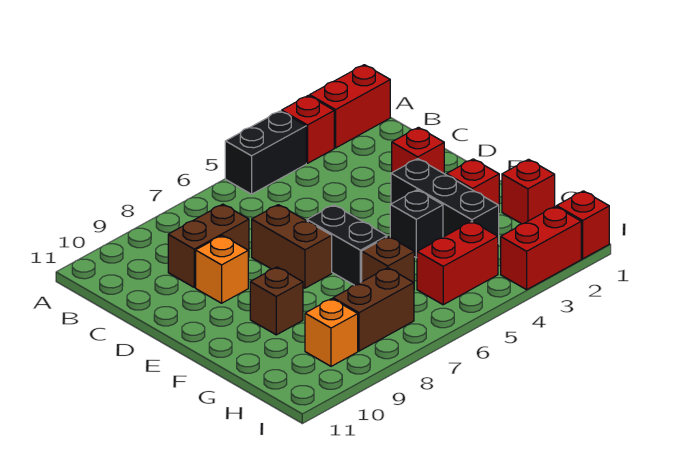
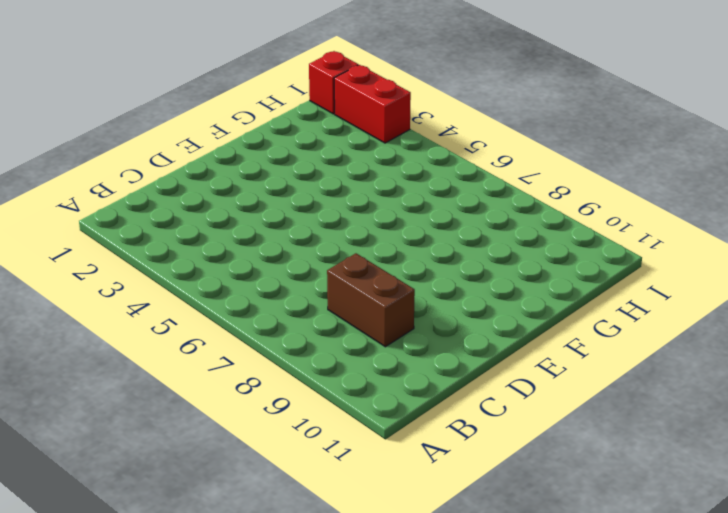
none -> red 1x2 brick [310,65,390,148]
none -> red 1x1 brick [282,96,334,163]
none -> black 1x2 brick [225,111,306,194]

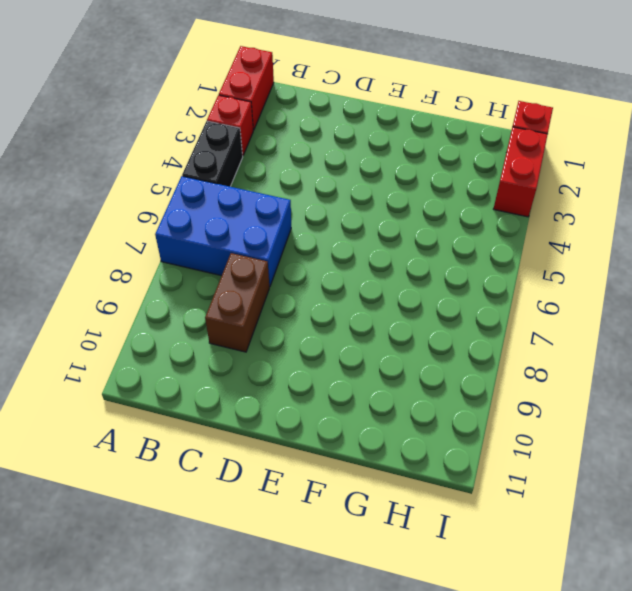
blue 2x3 brick [155,176,291,287] -> none
none -> red 1x1 brick [392,127,444,173]
none -> brown 1x2 brick [252,205,332,288]
none -> orange 1x1 brick [196,235,248,303]

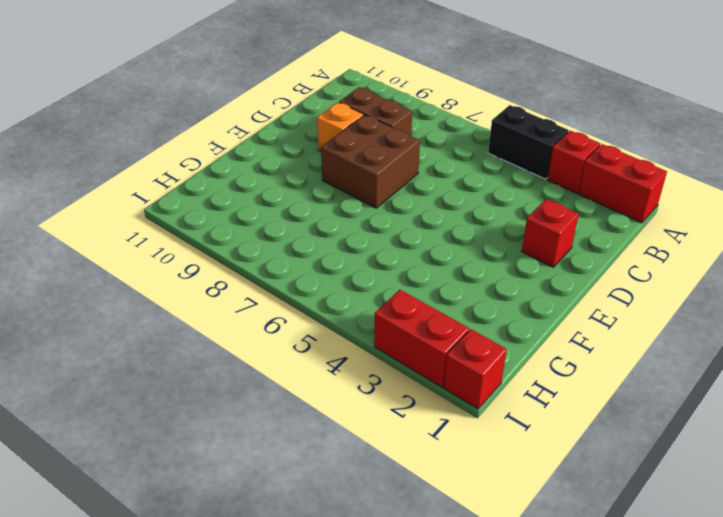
brown 2x2 brick [321,115,420,208] -> brown 1x2 brick [252,205,332,288]
none -> black 1x3 brick [391,159,499,243]
none -> black 1x2 brick [307,205,387,285]
none -> red 1x1 brick [446,159,499,205]

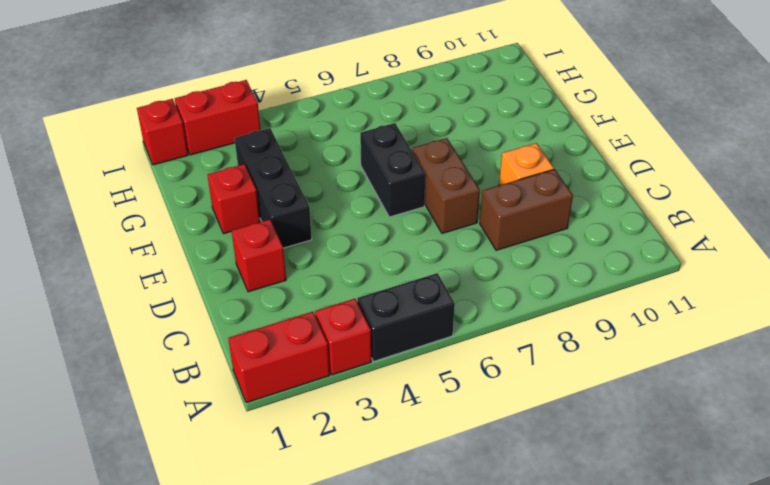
none -> black 1x1 brick [390,190,443,258]
none -> brown 1x1 brick [250,267,303,335]
none -> red 1x1 brick [502,159,555,224]

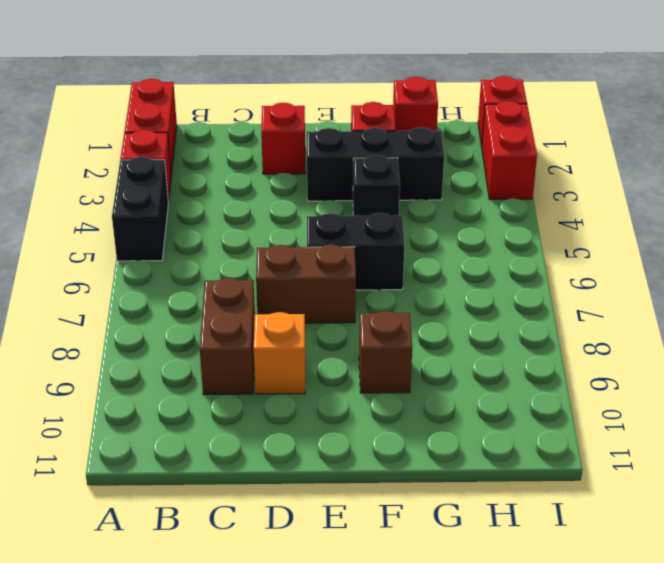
none -> brown 1x1 brick [362,237,414,282]
none -> red 1x2 brick [417,222,498,305]
none -> brown 1x2 brick [333,268,414,351]

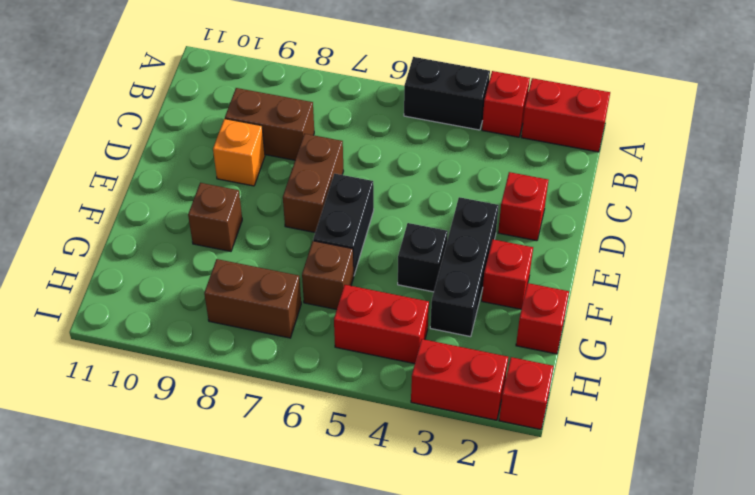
none -> orange 1x1 brick [305,299,358,366]

